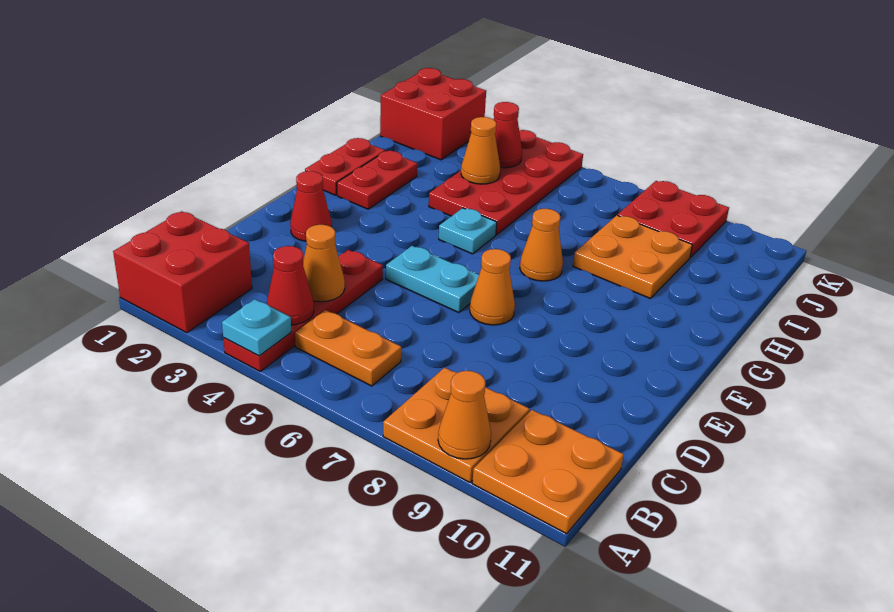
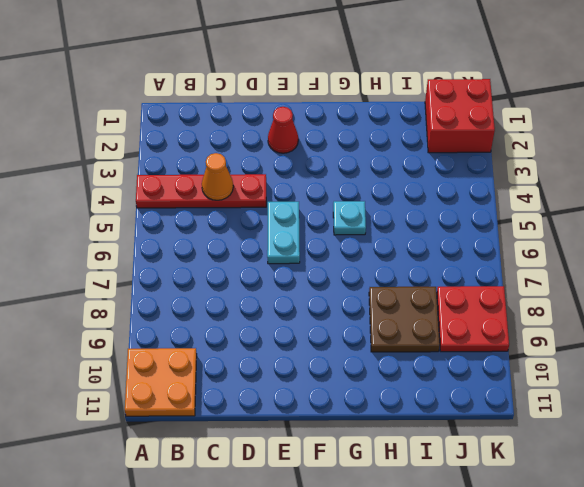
brown 2x2 plate [369,287,440,352] -> orange 2x2 plate [573,215,692,299]
none -> red 2x2 brick [113,211,252,333]
none -> orange 2x2 plate [383,367,530,482]
none -> orange 1x2 plate [295,310,401,386]

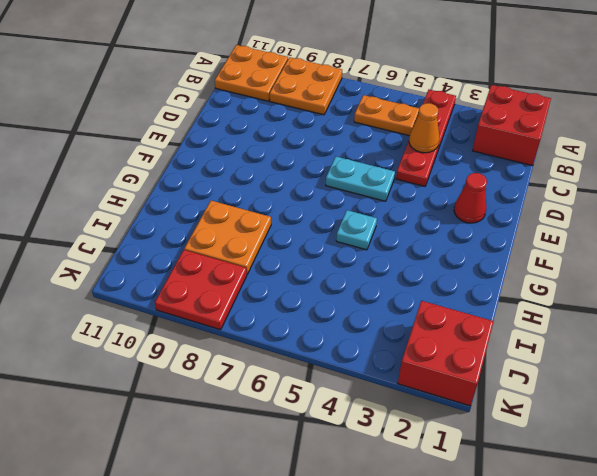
none -> orange 1x1 cone [470,249,515,325]
none -> red 1x2 plate [305,138,385,195]
none -> red 1x2 plate [337,151,417,209]

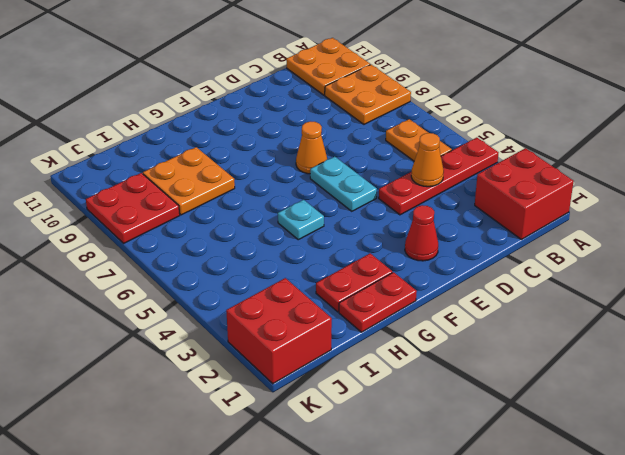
none -> orange 1x1 cone [520,209,563,281]
none -> red 2x4 plate [429,130,583,235]
none -> cyan 1x1 plate [222,299,291,356]

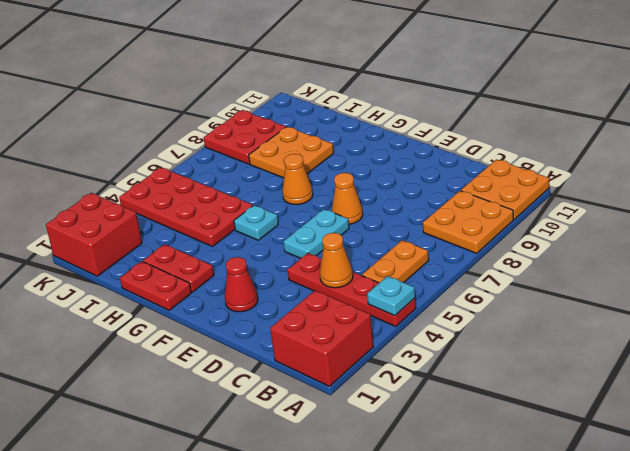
none -> orange 1x1 cone [438,371,491,459]
none -> red 1x1 cone [267,246,314,325]
none -> orange 1x1 cone [461,117,500,184]

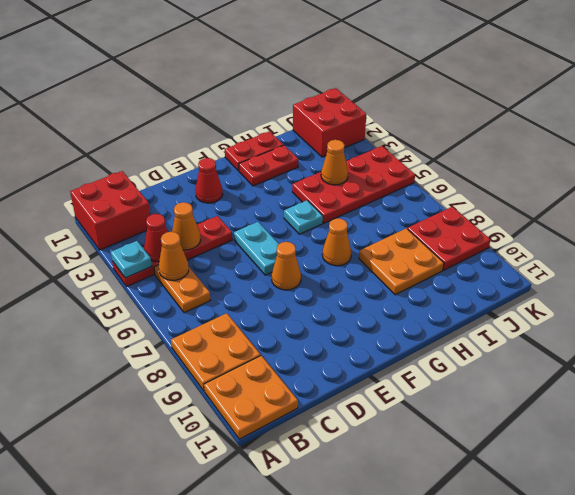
orange 1x1 cone [159,232,189,280] -> orange 1x1 cone moved to [438,371,491,459]
none -> red 1x1 cone [493,102,522,168]

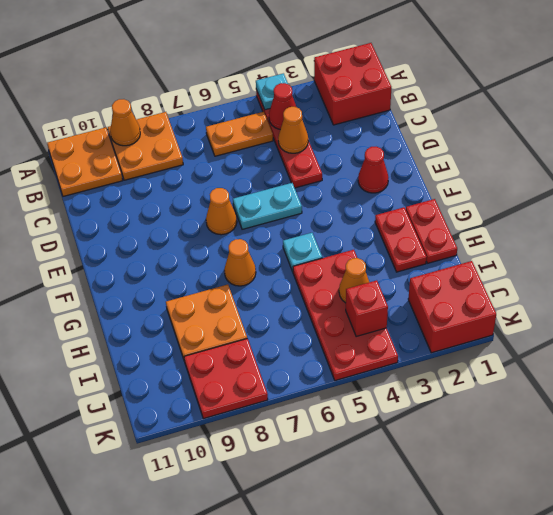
red 1x1 brick [346,280,388,337] -> red 1x1 cone [493,102,522,168]

